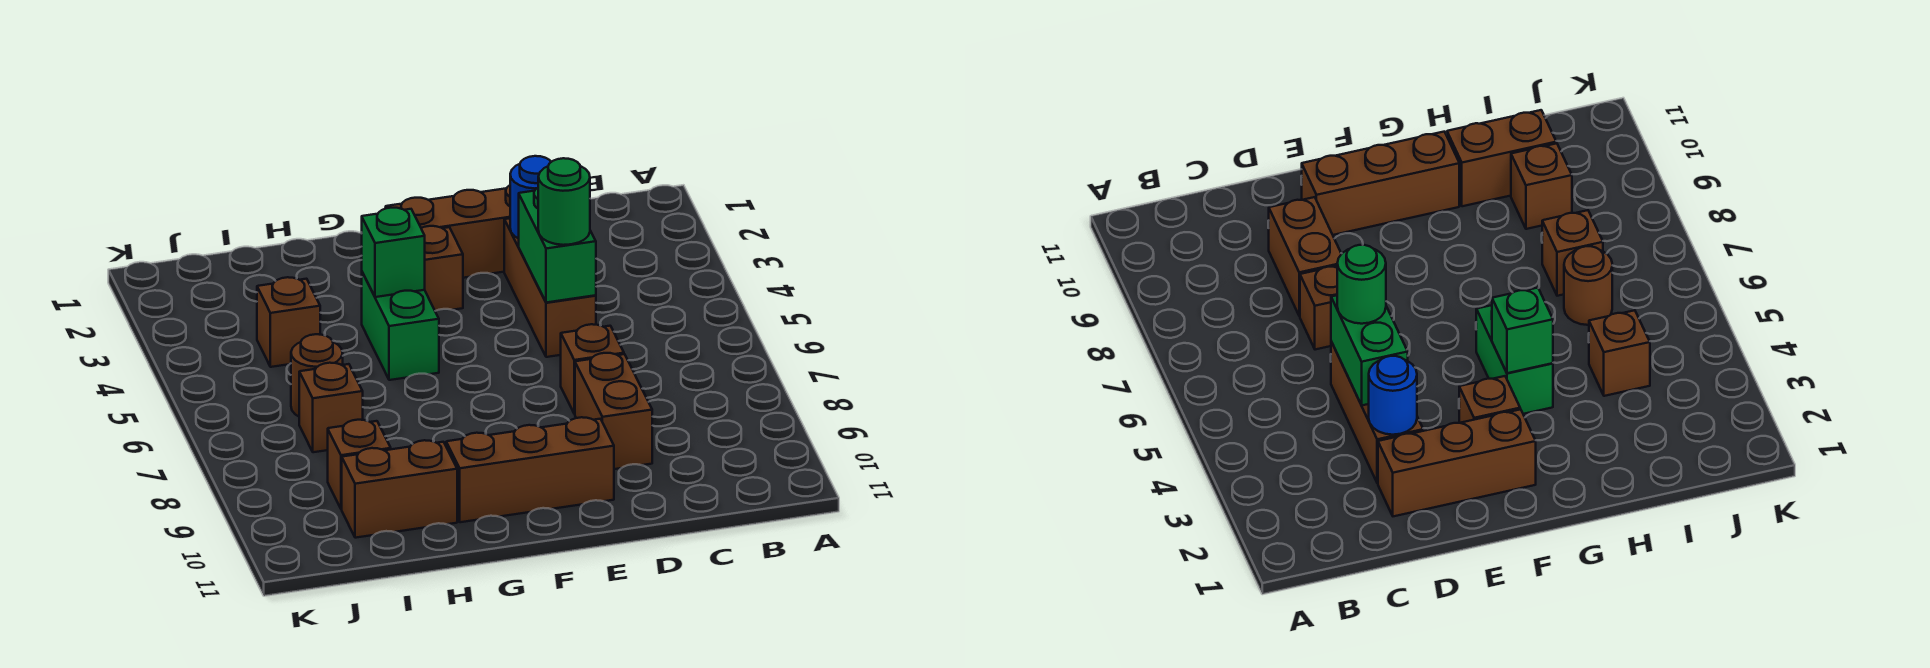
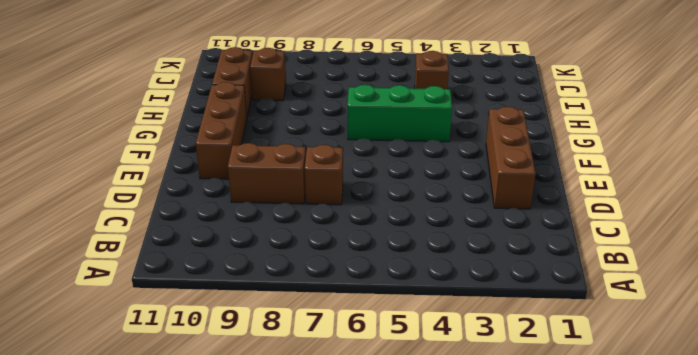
green 1x3 brick [348,85,452,142] -> green 1x2 brick [362,272,439,380]
none -> brown 1x3 brick [504,218,596,357]
none -> brown 1x1 brick [421,226,463,311]
none -> brown 1x1 round brick [291,334,343,416]

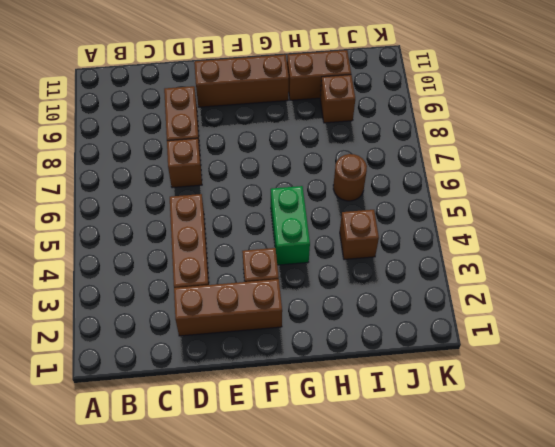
none -> brown 1x1 brick [299,363,363,452]
none -> blue 1x1 round brick [510,156,551,239]
none -> green 1x2 brick [519,188,596,303]

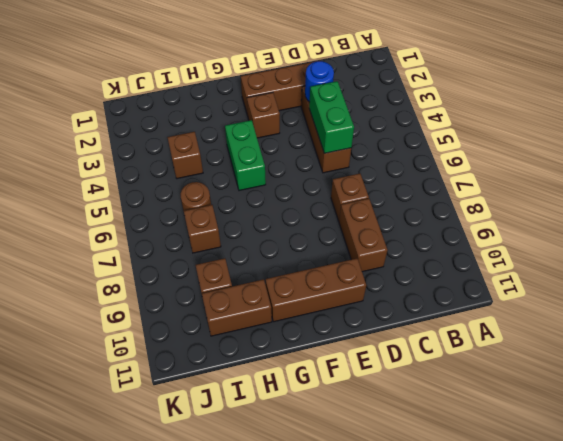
none -> green 1x1 brick [362,208,425,297]
none -> green 1x1 round brick [538,158,590,245]

